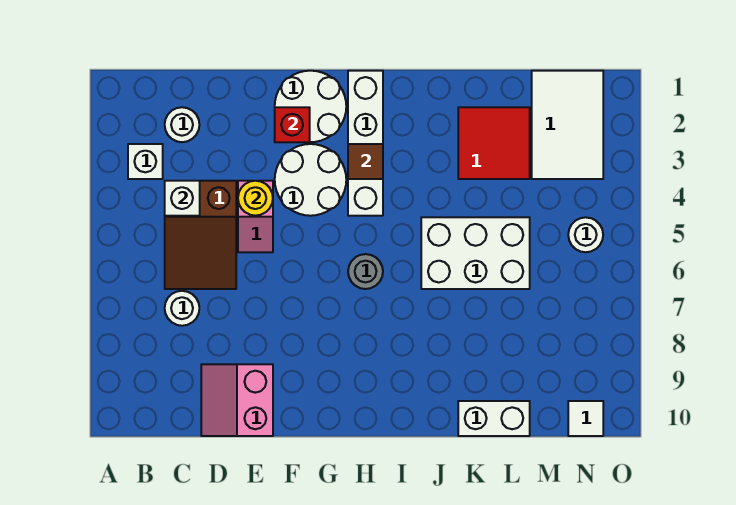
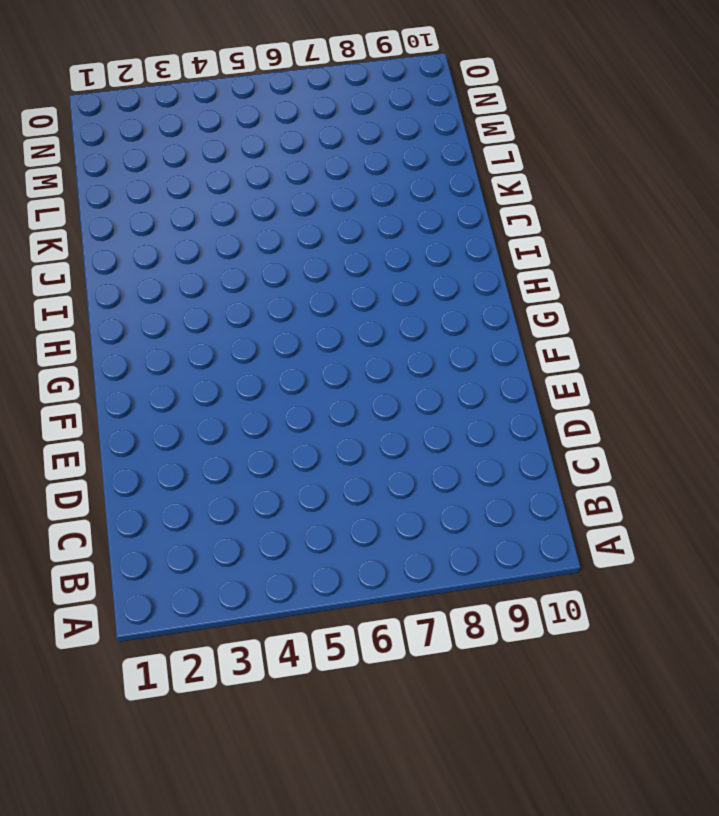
none -> white 1x1 brick [128,144,163,179]
none -> white 1x1 round brick [165,107,199,142]
none -> brown 2x3 slope [165,181,236,289]

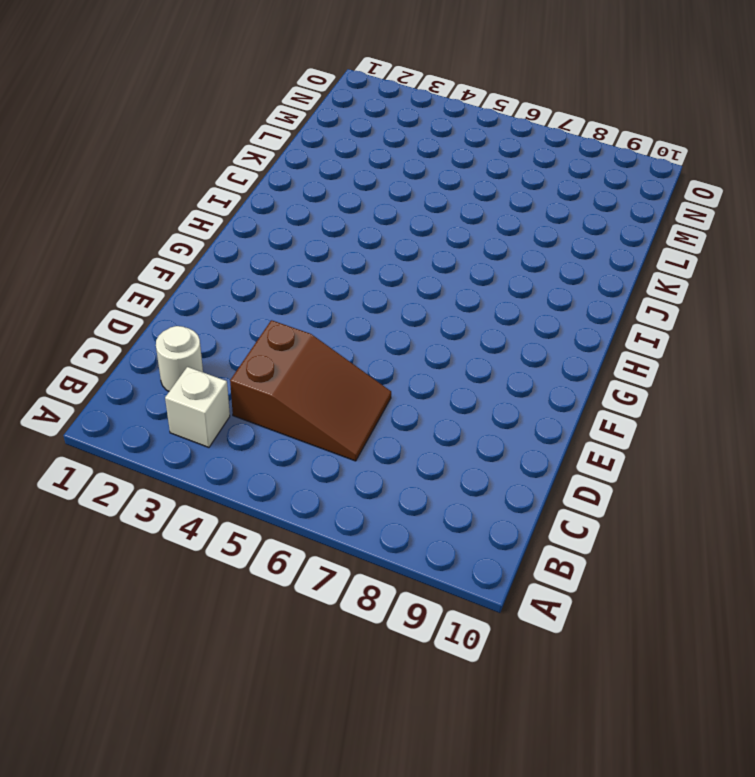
none -> white 1x1 round brick [165,291,199,326]
none -> pink 2x2 slope [201,364,273,436]
none -> pink 1x2 slope [238,181,273,252]

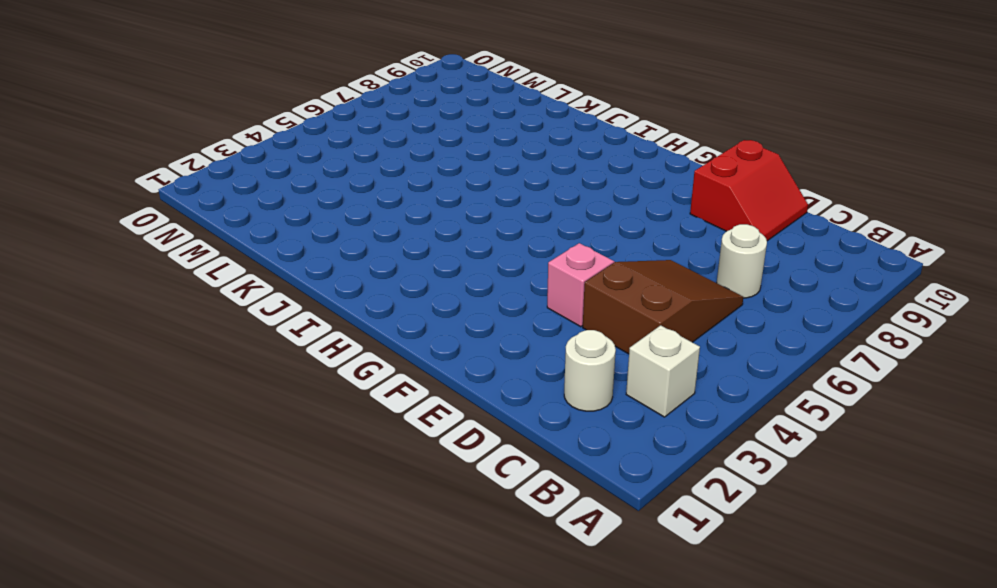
red 2x2 slope [690,140,808,241] -> pink 2x2 slope [201,364,273,436]
none -> white 2x2 round brick [275,71,346,142]
none -> white 2x2 round brick [275,144,346,216]
none -> white 1x4 brick [348,71,383,216]

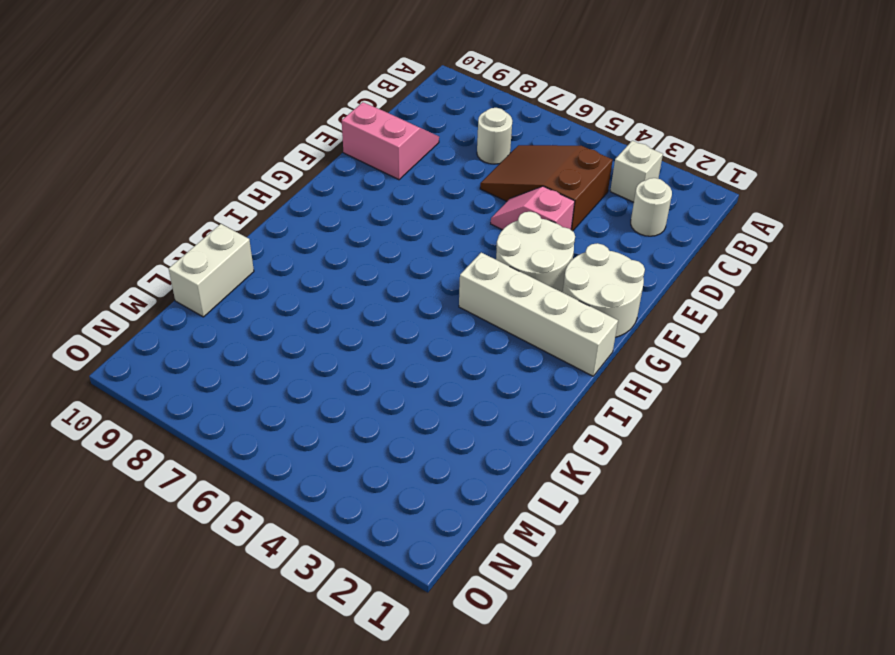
none -> grey 1x1 round brick [348,254,383,289]
none -> white 2x3 brick [421,217,530,289]
none -> red 2x2 tile [458,107,530,179]

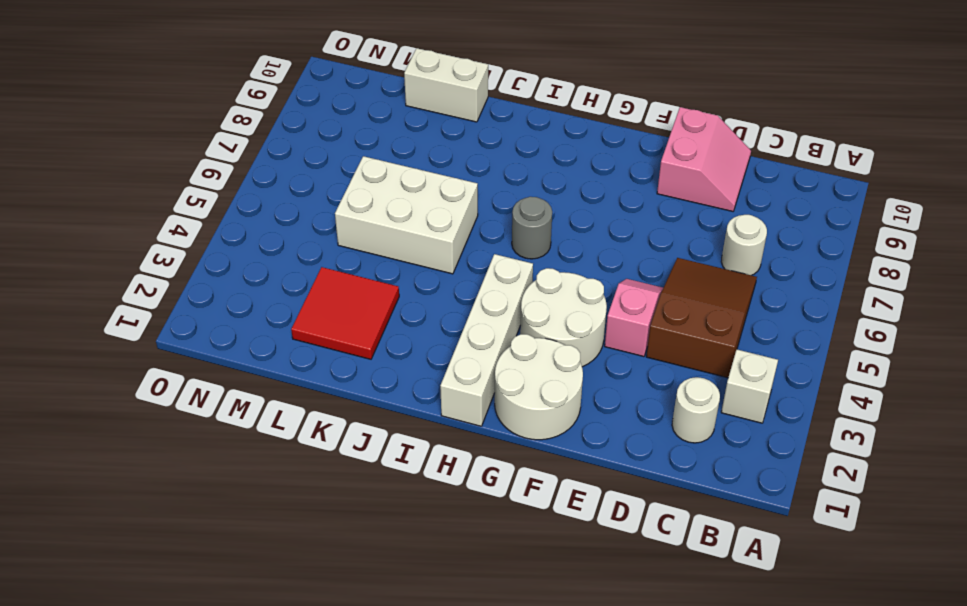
none -> white 2x3 tile [532,71,603,179]
none -> white 1x1 round brick [568,217,603,252]
none -> white 1x1 tile [568,401,603,436]

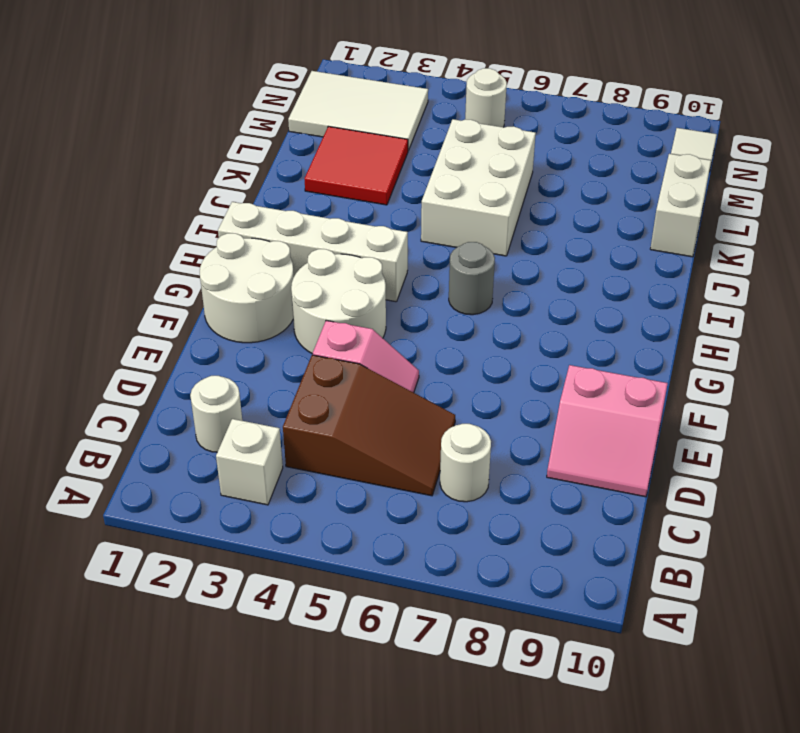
none -> white 1x1 brick [165,181,200,216]
none -> yellow 1x1 round brick [238,181,273,216]
none -> red 1x1 brick [275,107,310,142]

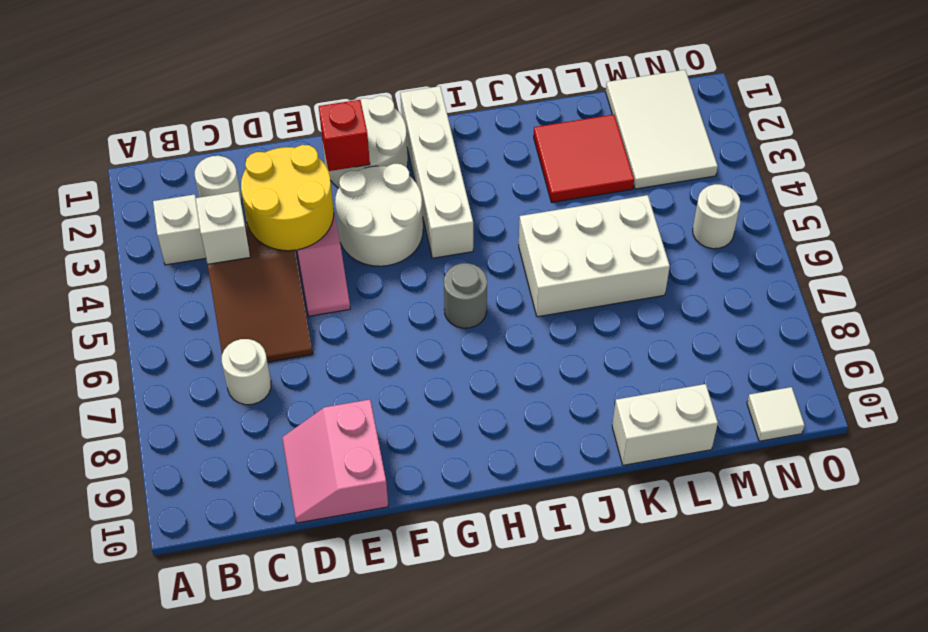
yellow 2x2 round brick [241,145,334,251] -> yellow 1x1 round brick [238,181,273,216]
none -> brown 1x1 tile [348,144,383,179]

